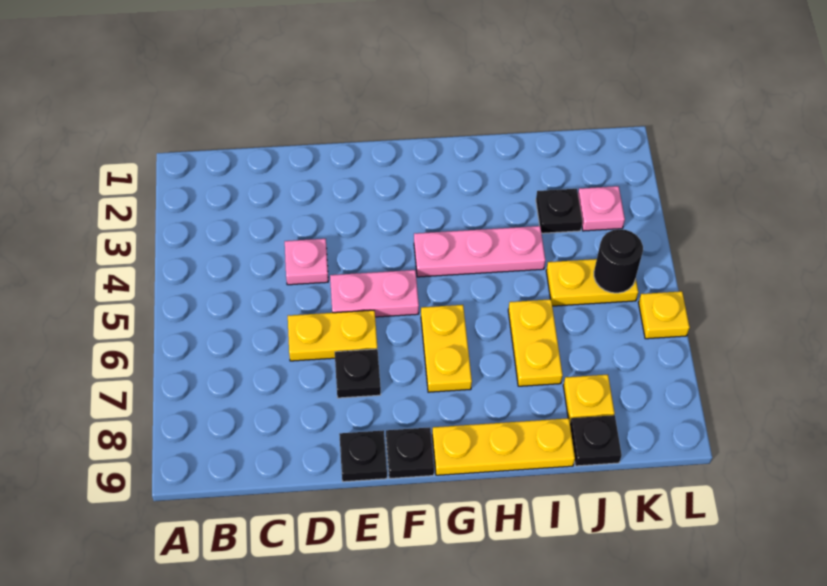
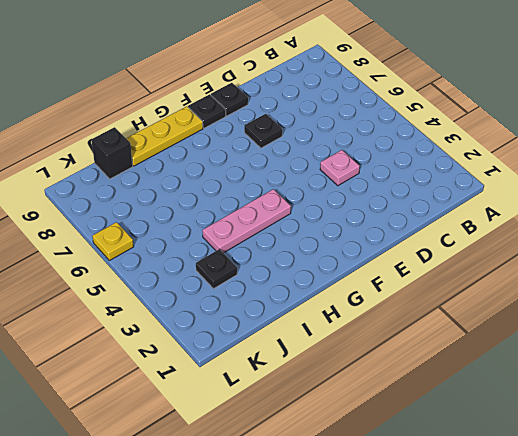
black 1x1 brick [92,127,133,179] -> black 1x1 plate [570,415,622,466]
none -> yellow 1x2 plate [288,310,377,361]
none -> pink 1x2 plate [330,270,419,317]
none -> yellow 1x2 plate [421,305,472,392]

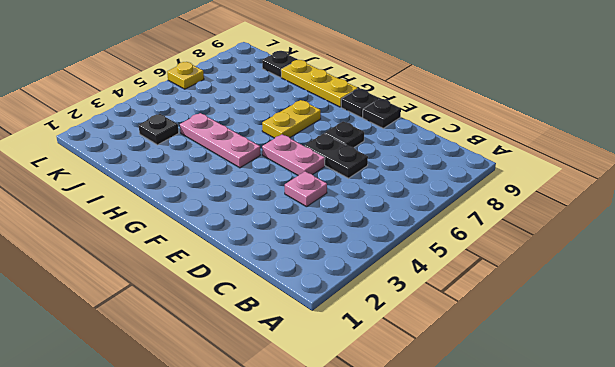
black 1x2 plate [305,133,368,178] -> yellow 1x2 plate [288,310,377,361]
none -> yellow 1x2 plate [508,299,563,386]
none -> yellow 1x2 plate [546,259,638,306]
none -> yellow 1x1 plate [563,375,615,421]

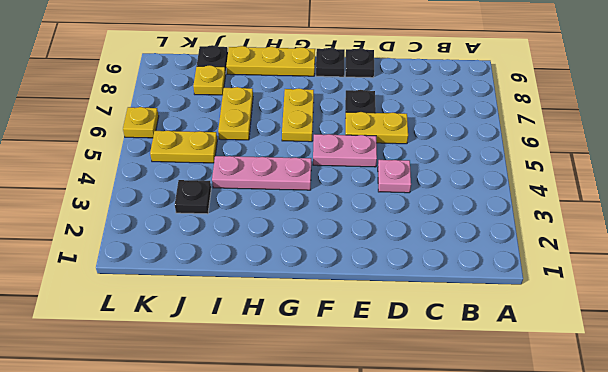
none -> pink 1x1 plate [578,186,625,231]
none -> black 1x1 round brick [594,229,643,293]

